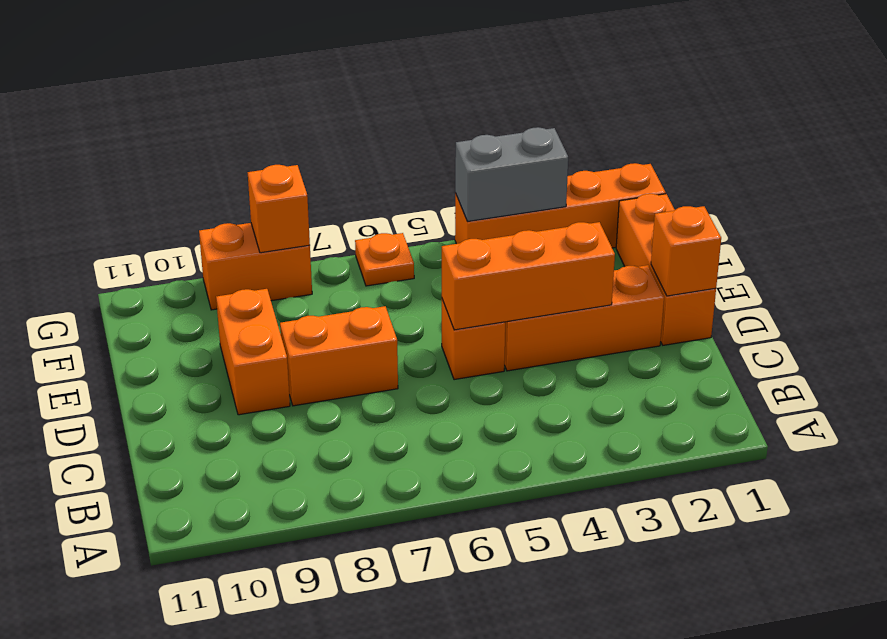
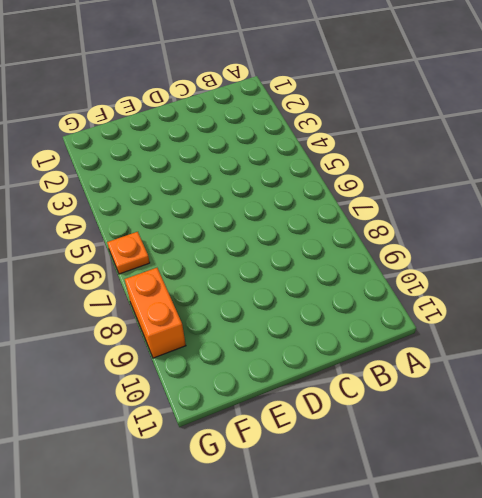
none -> orange 1x3 brick [616,194,716,345]
none -> orange 1x3 brick [504,265,664,371]
none -> orange 1x1 brick [442,299,505,380]

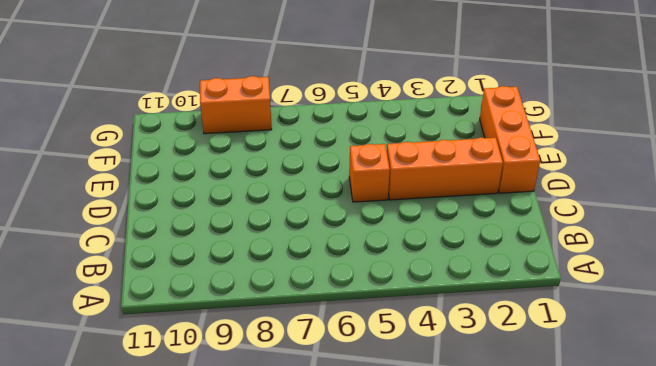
none -> orange 1x2 brick [280,306,398,406]
none -> orange 1x2 brick [216,289,290,415]
none -> orange 1x4 brick [455,163,666,248]

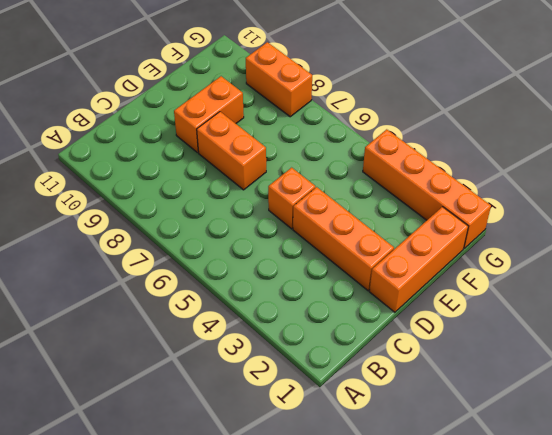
none -> orange 1x1 plate [355,233,414,286]
none -> orange 1x1 brick [651,206,721,296]
none -> orange 1x3 brick [442,222,615,330]

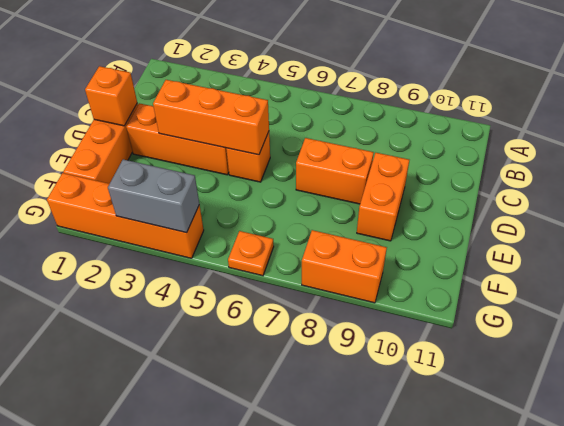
none -> orange 1x1 brick [248,165,310,253]

